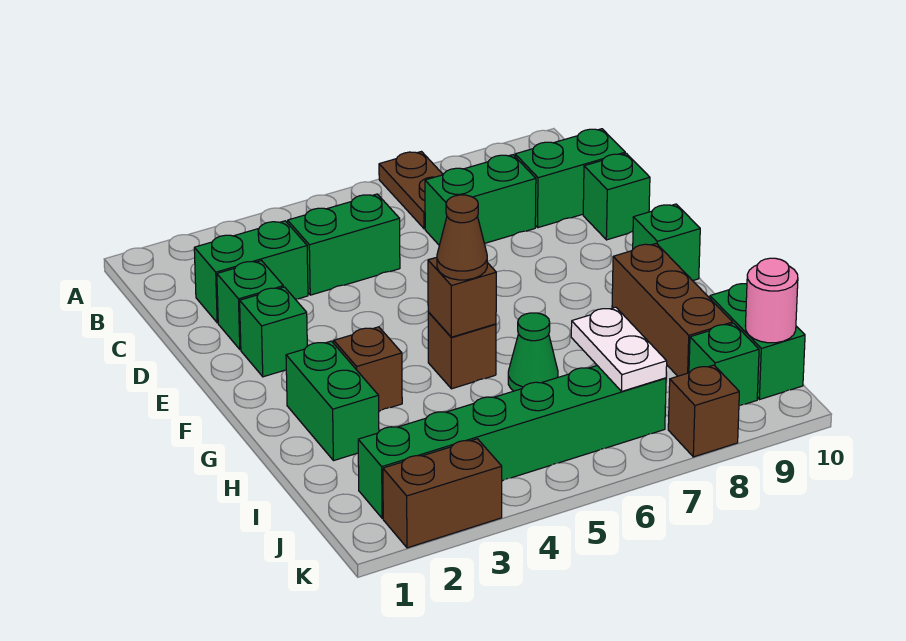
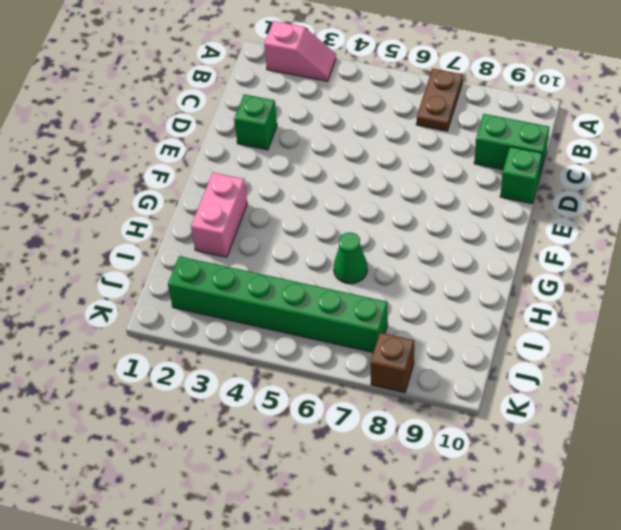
pink 1x2 slope [264,21,336,81] -> none
pink 1x2 brick [191,173,247,257] -> green 1x2 brick [286,341,379,461]
none -> green 1x2 brick [194,221,308,323]
none -> green 1x2 brick [288,194,400,295]
none -> green 1x2 brick [425,155,536,245]

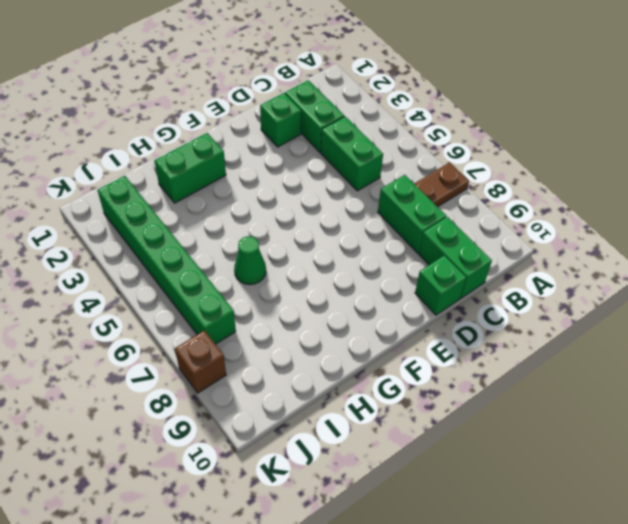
none -> green 1x1 brick [240,287,307,377]
none -> green 1x1 brick [633,204,700,281]
none -> brown 1x1 brick [334,327,402,411]

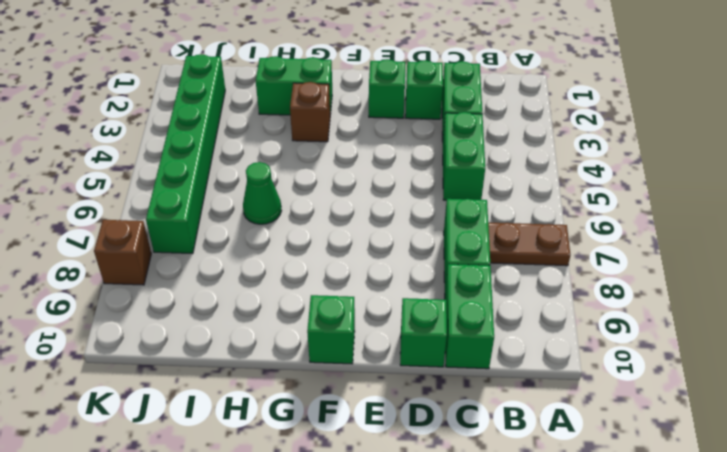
none -> brown 1x1 brick [428,312,496,389]
none -> brown 1x3 brick [612,243,733,376]
none -> green 1x2 brick [710,284,805,400]

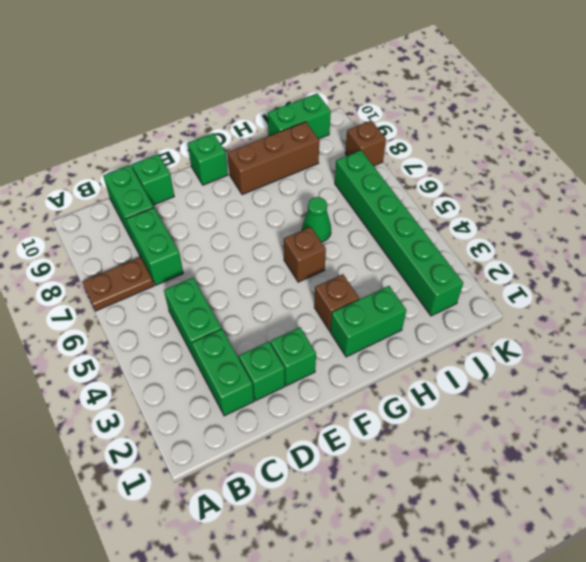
none -> green 1x1 brick [689,323,759,406]
none -> brown 1x2 brick [383,439,502,548]
none -> brown 1x1 brick [428,257,496,337]

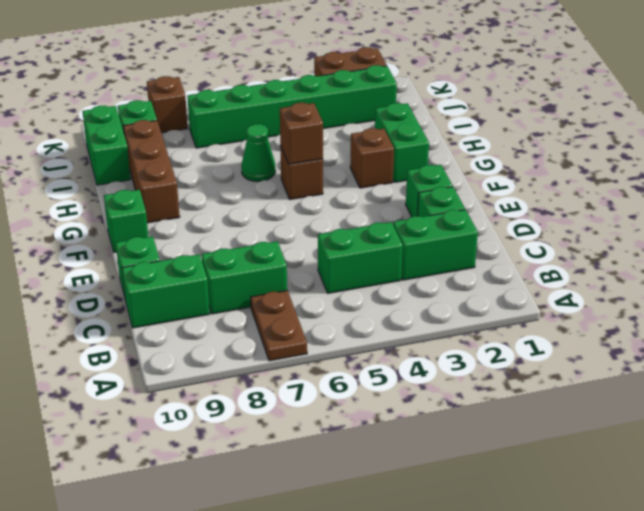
none -> white 1x2 plate [571,307,667,391]
none -> pink 1x1 round brick [746,258,798,343]
none -> brown 1x1 cone [437,195,487,280]

